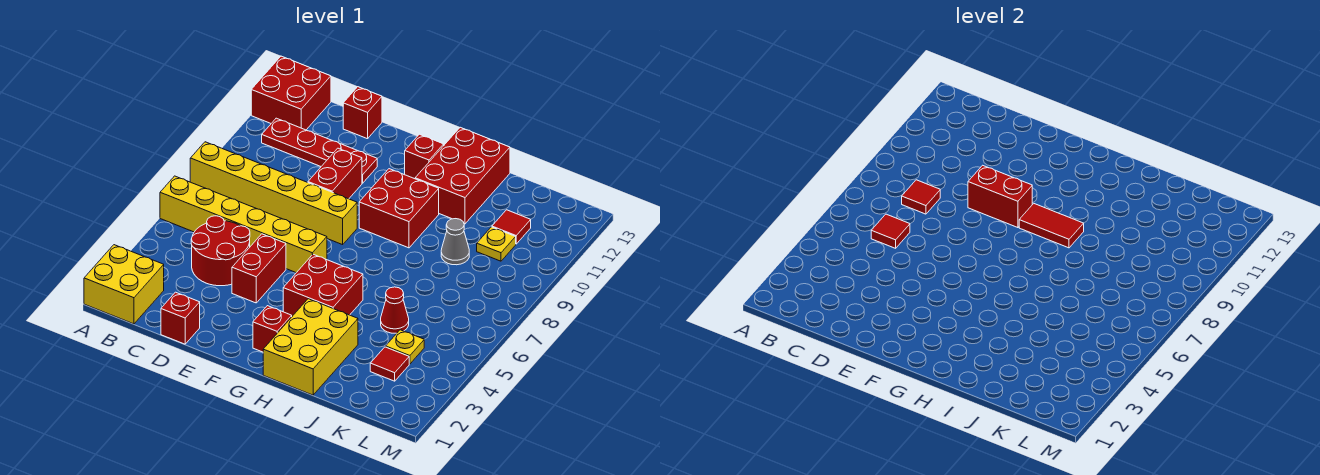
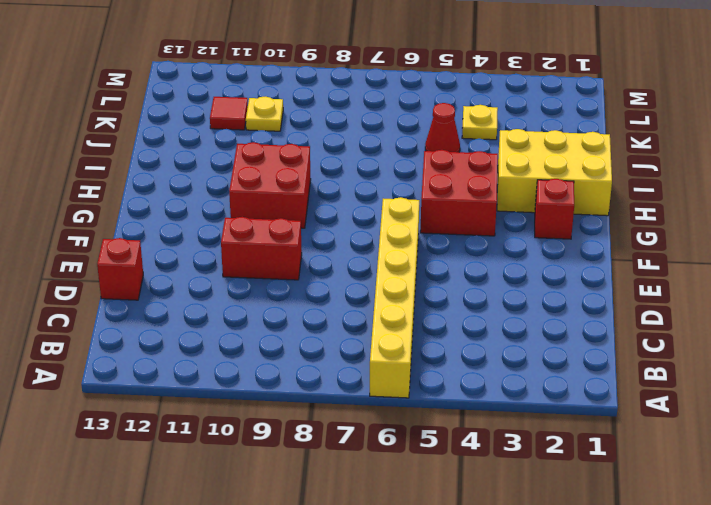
none -> yellow 2x2 brick [84,245,164,324]
none -> yellow 1x6 brick [190,142,357,245]
none -> red 2x2 brick [251,56,331,130]

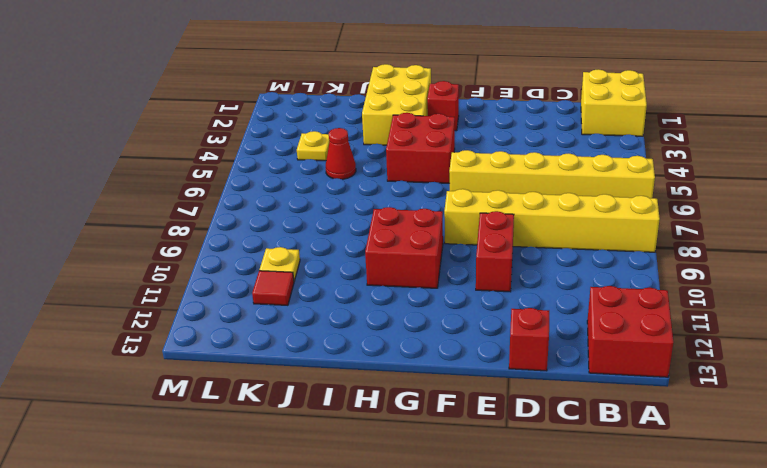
none -> red 1x4 plate [262,118,377,183]
none -> red 2x2 round brick [191,216,250,286]
none -> red 1x1 brick [161,292,200,344]

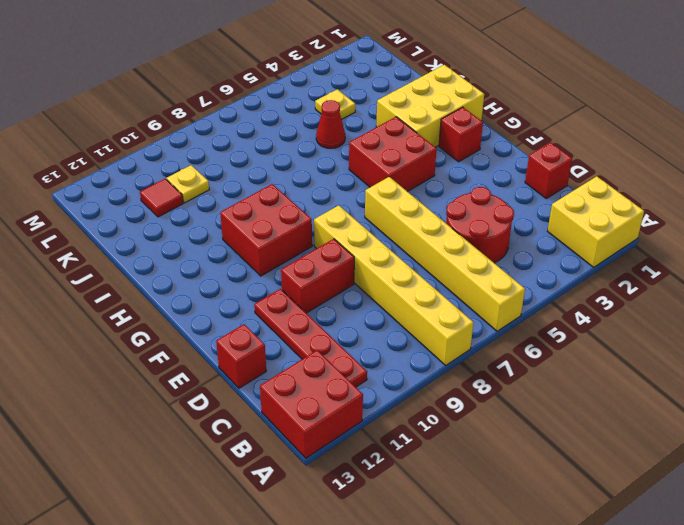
none -> red 1x2 brick [232,234,286,303]
none -> red 1x1 brick [405,134,444,179]
none -> red 2x3 brick [415,127,510,224]

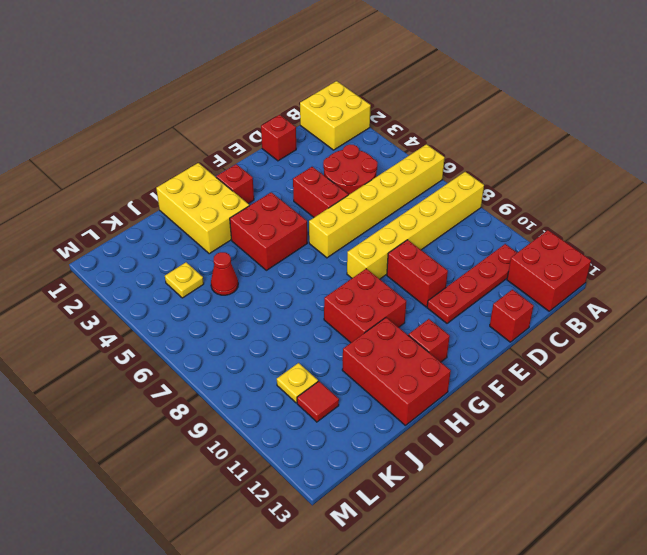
none -> grey 1x1 cone [441,219,469,265]
none -> red 1x1 tile [370,347,409,381]
none -> red 1x1 tile [871,214,910,248]

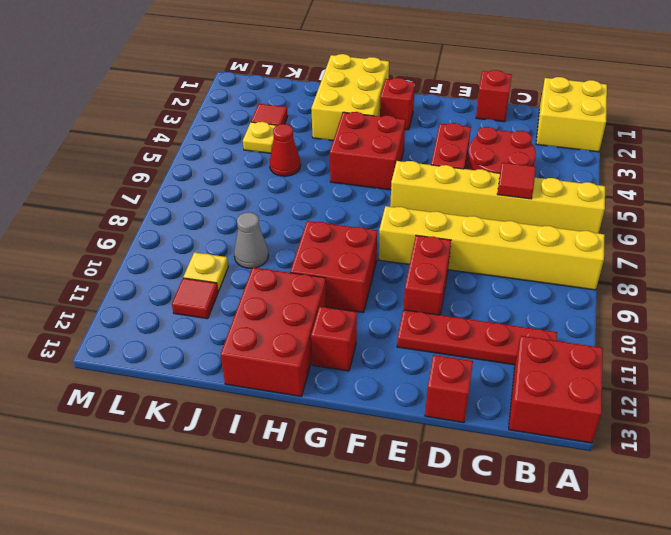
none -> red 1x1 tile [902,180,940,214]
none -> red 1x2 brick [968,165,1032,228]
none -> red 1x2 tile [1019,204,1084,248]

